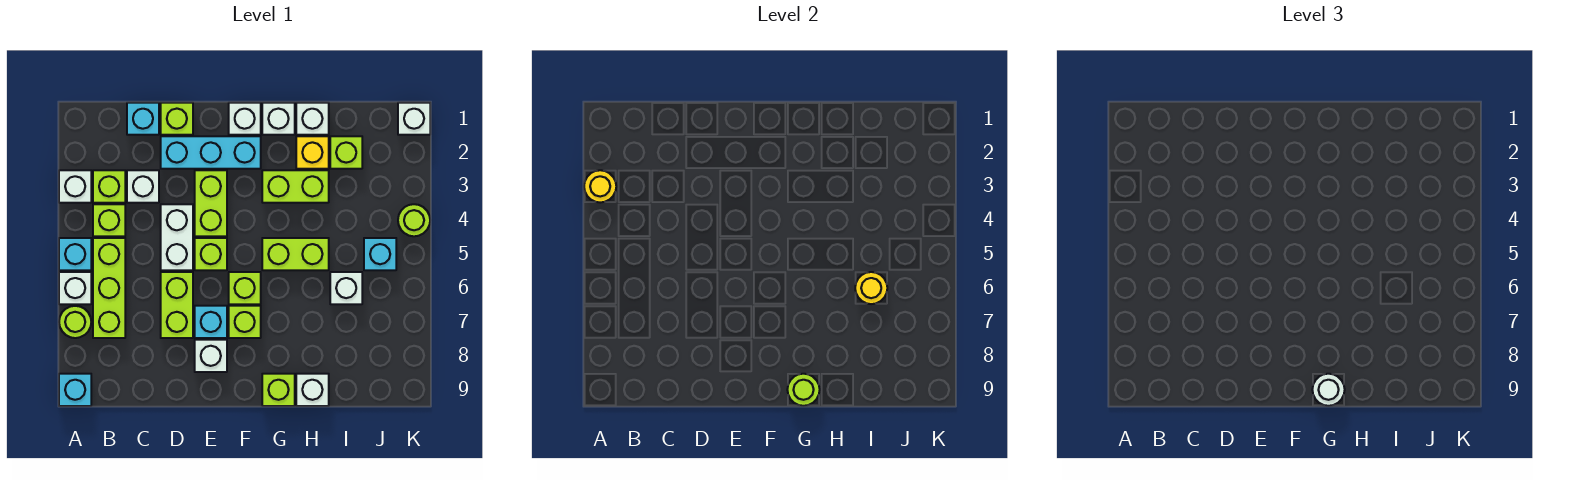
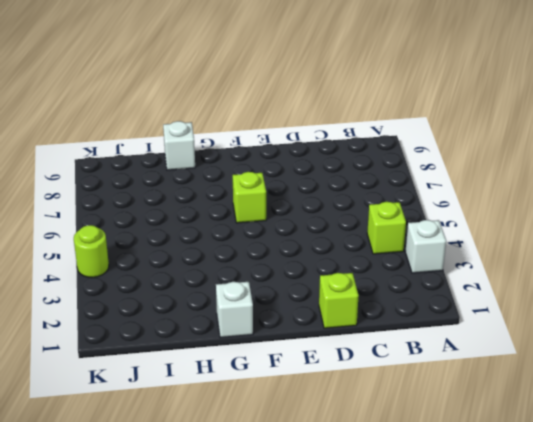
none -> cyan 1x1 brick [59,238,91,270]
none -> white 1x1 brick [59,272,91,304]
none -> lime 1x1 round brick [59,306,91,338]
none -> cyan 1x1 brick [59,374,91,406]

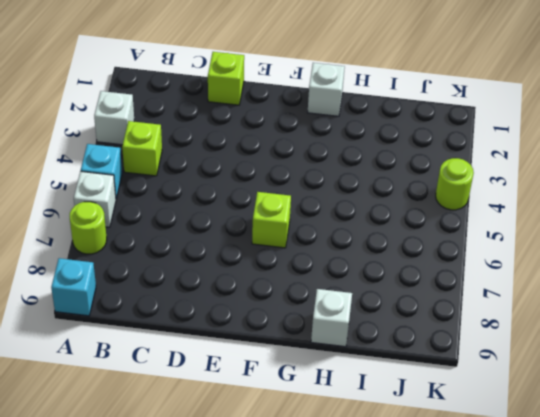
none -> lime 1x1 brick [93,170,125,203]
none -> lime 1x3 brick [93,238,125,338]
none -> cyan 1x1 brick [127,103,159,135]
none -> white 1x1 brick [127,170,159,203]

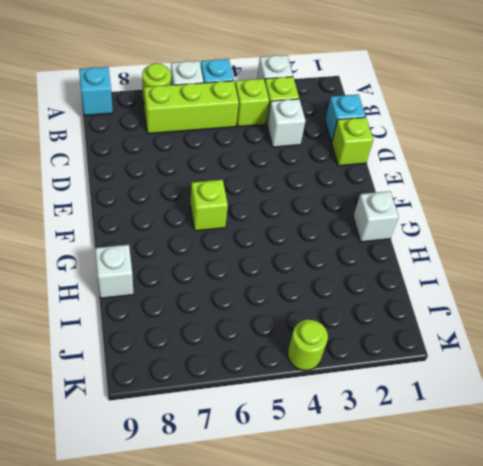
none -> cyan 1x3 brick [161,136,261,169]
none -> white 1x2 brick [161,204,193,270]
none -> lime 1x2 brick [161,272,193,338]
none -> lime 1x2 brick [195,170,227,236]

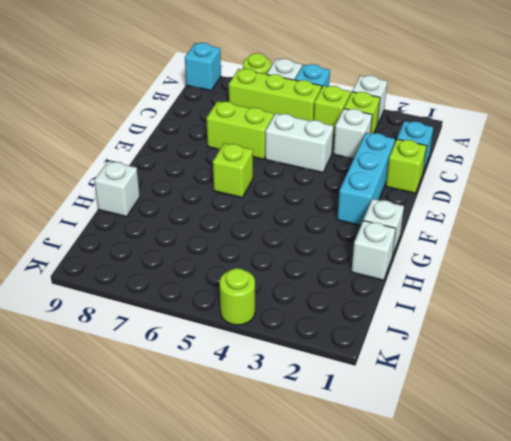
none -> lime 1x2 brick [195,170,227,236]
none -> lime 1x1 brick [195,238,227,270]
none -> cyan 1x1 brick [195,306,227,338]
none -> white 1x1 brick [195,340,227,372]

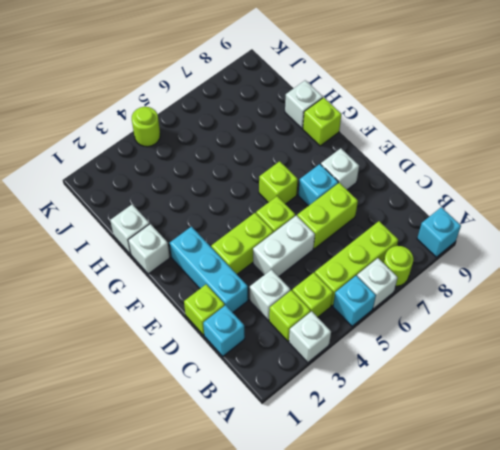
none -> white 1x1 brick [229,103,261,135]
none -> lime 1x1 brick [229,306,261,338]
none -> lime 1x2 brick [262,170,329,203]
none -> lime 1x2 brick [262,238,329,270]

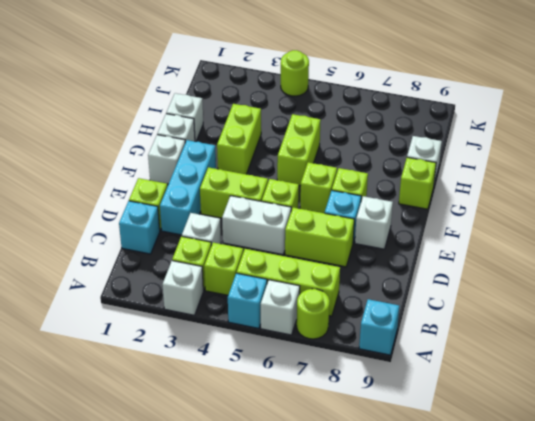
none -> yellow 1x1 brick [296,136,329,169]
none -> lime 1x1 brick [330,136,362,169]
none -> white 1x1 brick [330,272,362,304]
none -> cyan 1x1 brick [364,238,396,270]

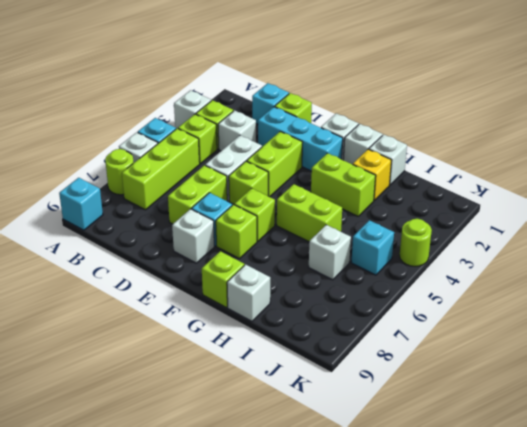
none -> lime 1x1 brick [330,136,362,169]
none -> white 1x1 brick [398,103,430,135]
none -> yellow 1x1 round brick [584,170,616,203]
none -> lime 1x1 round brick [787,374,820,406]

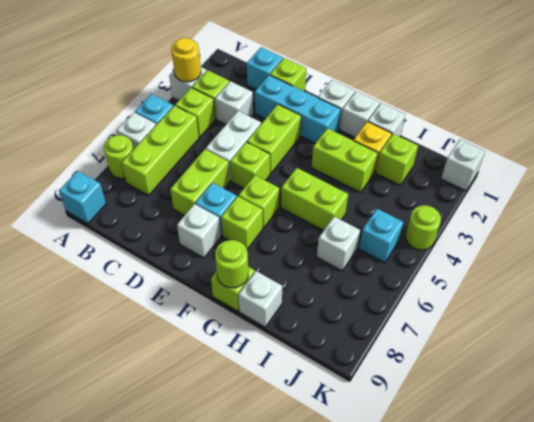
none -> yellow 1x1 round brick [855,272,887,304]
none -> white 1x1 round brick [1312,374,1345,406]

